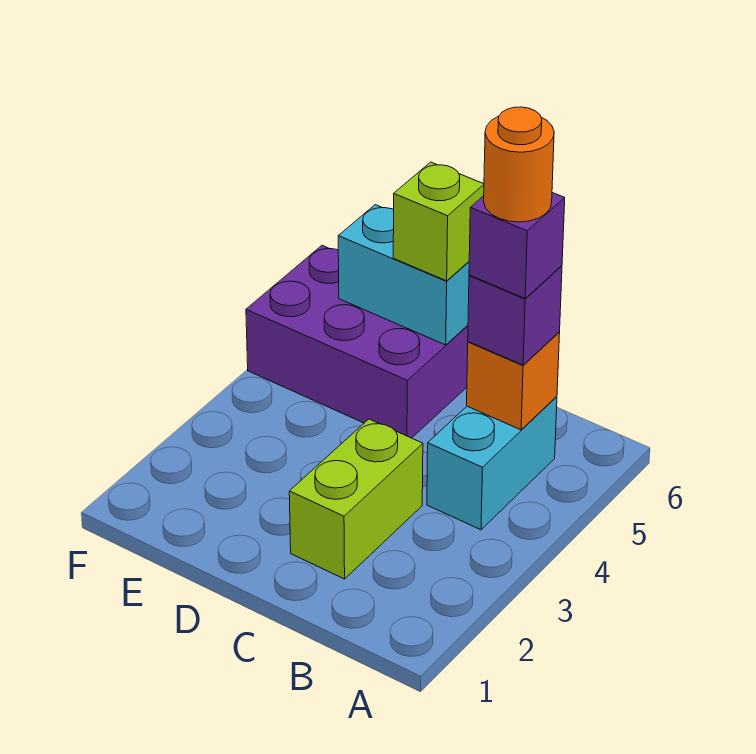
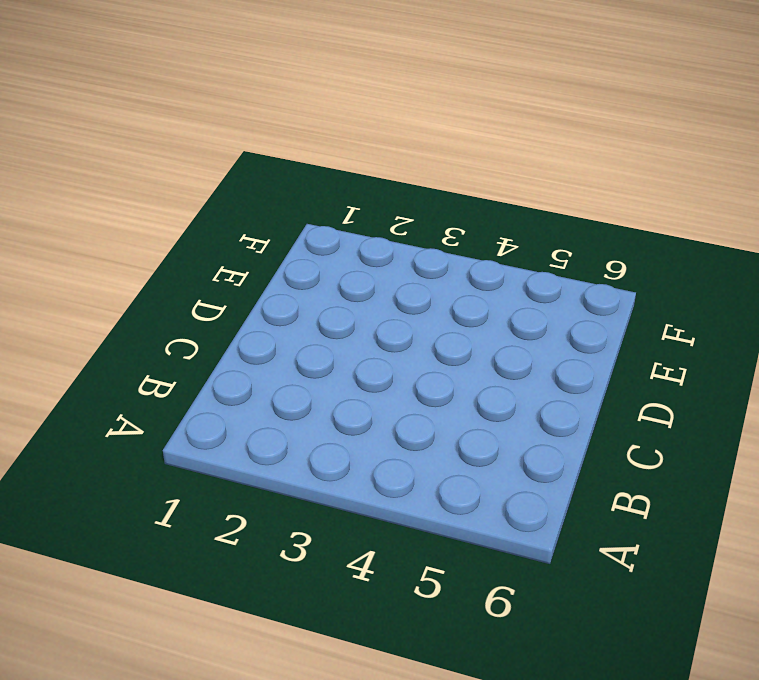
none -> cyan 1x2 brick [427,396,557,530]
none -> lime 1x2 brick [289,419,423,579]

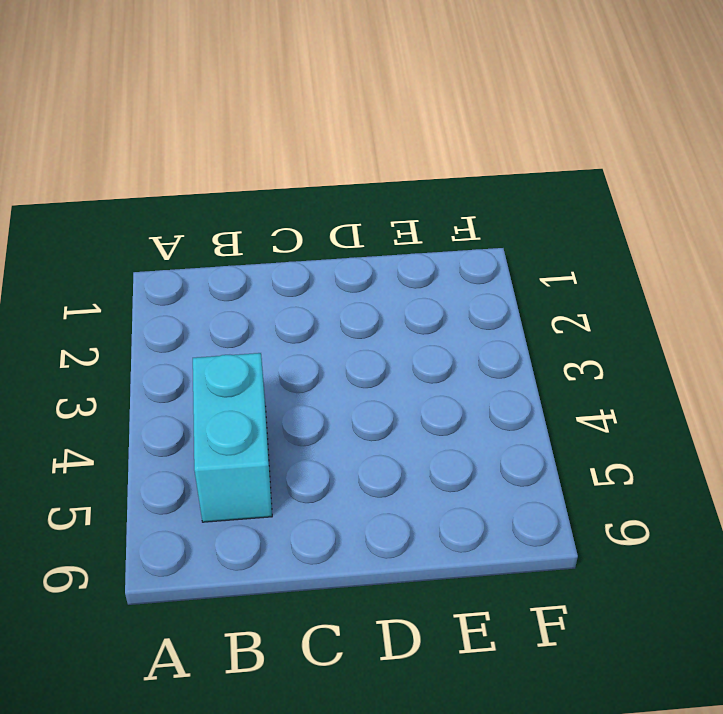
none -> lime 1x2 brick [289,419,423,579]
none -> purple 2x3 brick [246,246,468,438]

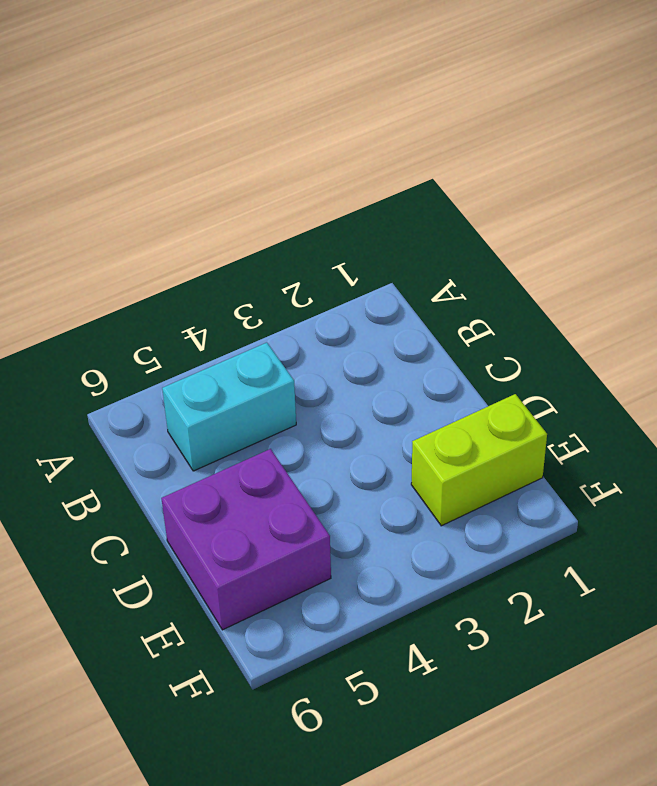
purple 2x2 brick [161,449,331,630] -> purple 2x3 brick [246,246,468,438]
lime 1x2 brick [411,394,547,526] -> lime 1x2 brick moved to [289,419,423,579]
none -> orange 1x1 brick [467,332,560,430]
none -> cyan 1x2 brick [338,205,469,345]

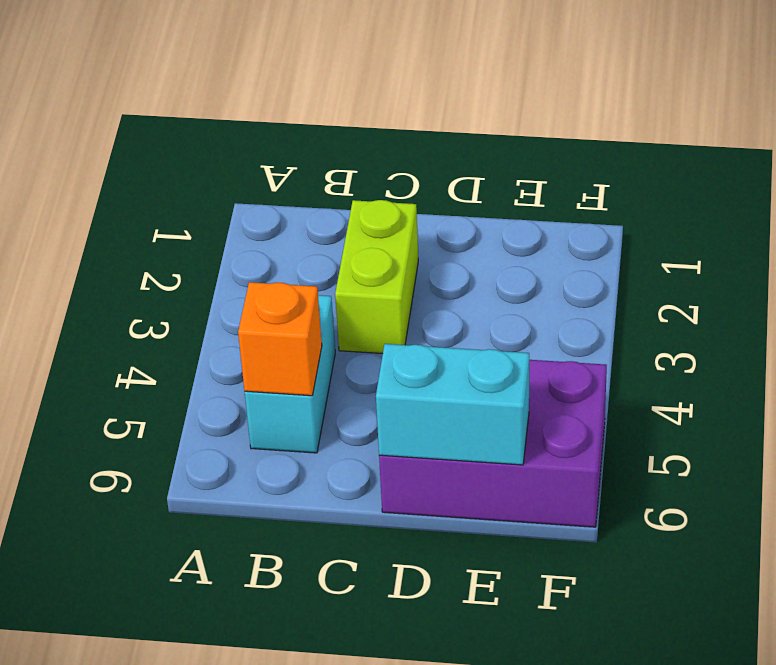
none -> purple 1x1 brick [468,266,562,365]
none -> lime 1x1 brick [393,162,484,281]

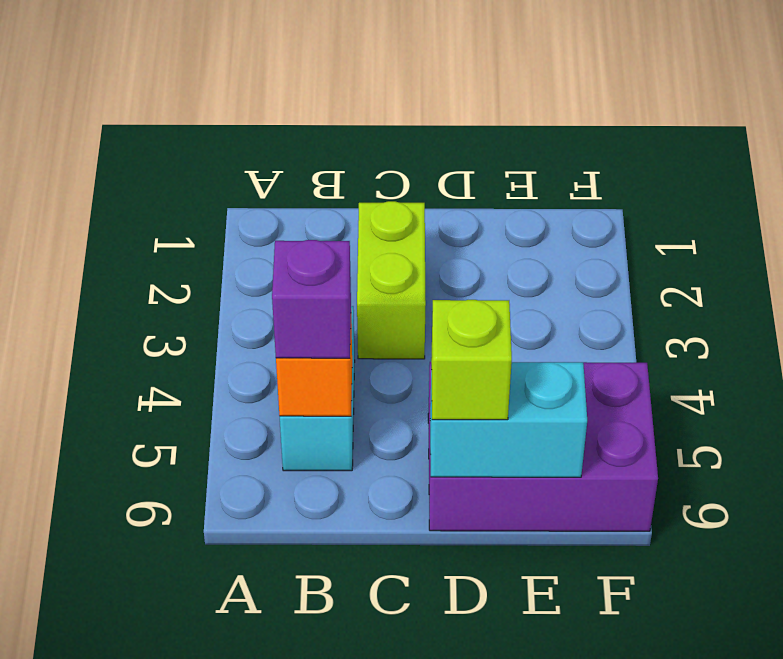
none -> purple 1x1 brick [469,193,565,298]
none -> orange 1x1 round brick [484,107,554,222]

